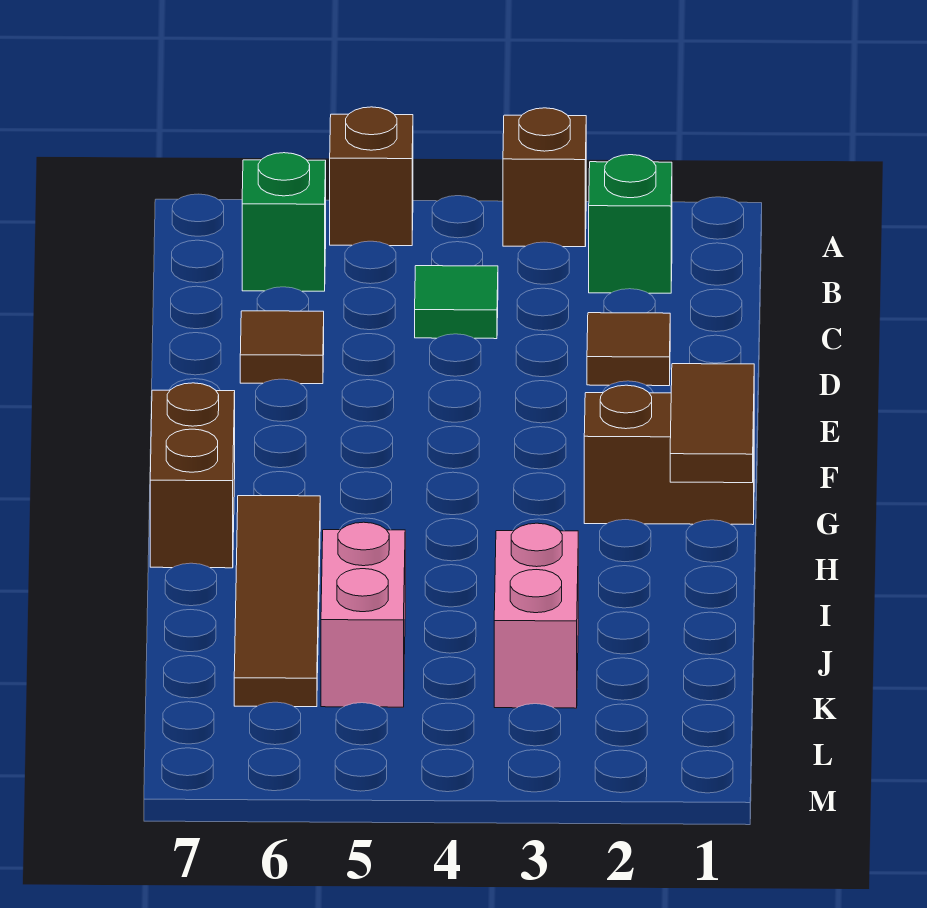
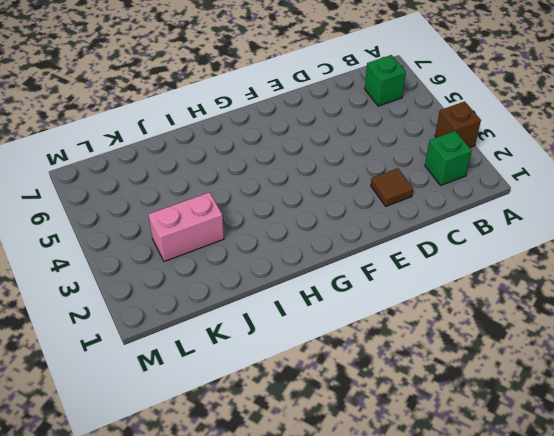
none -> brown 1x1 brick [330,107,413,246]
none -> green 1x1 tile [415,266,498,339]
none -> brown 1x1 tile [240,311,324,384]

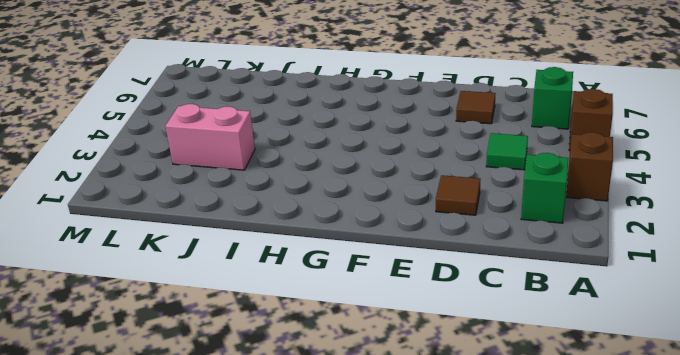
none -> brown 1x2 brick [584,385,754,525]
none -> brown 1x2 brick [150,383,235,568]
none -> brown 1x4 tile [234,496,320,707]

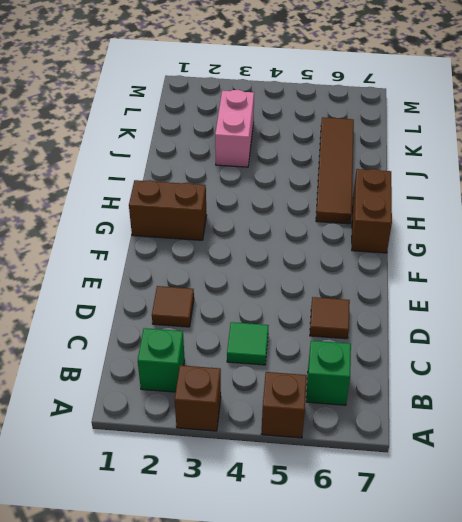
none -> pink 1x2 brick [321,522,405,707]
none -> brown 1x2 tile [670,364,754,483]

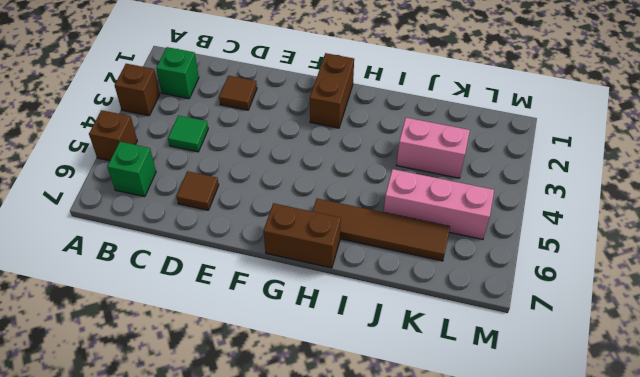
pink 1x3 brick [384,169,494,239] -> pink 1x2 brick [321,522,405,707]
none -> brown 1x2 tile [670,364,754,483]

